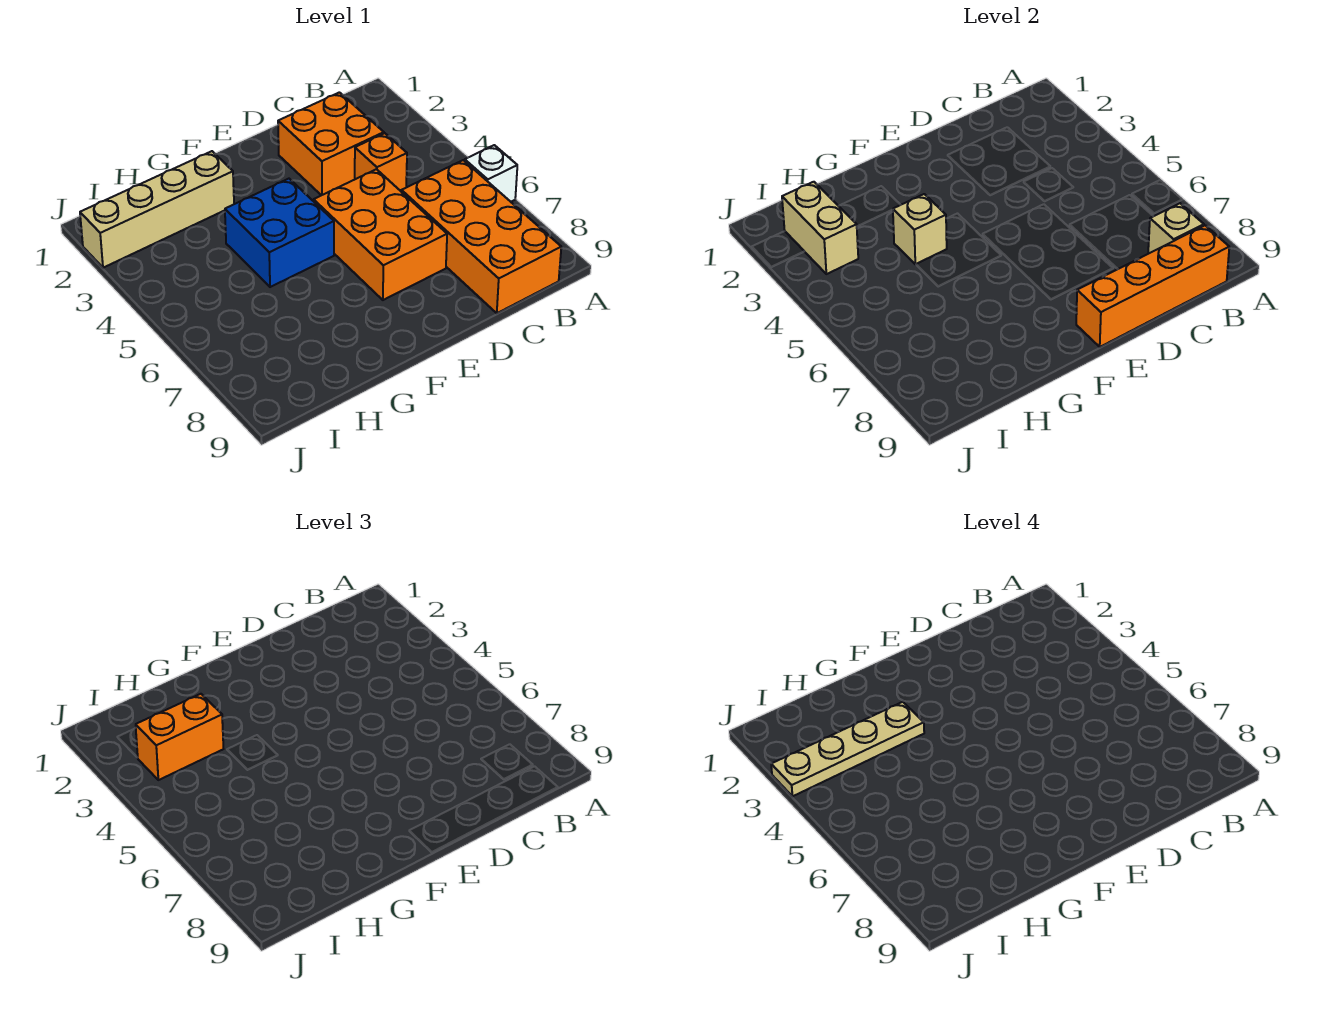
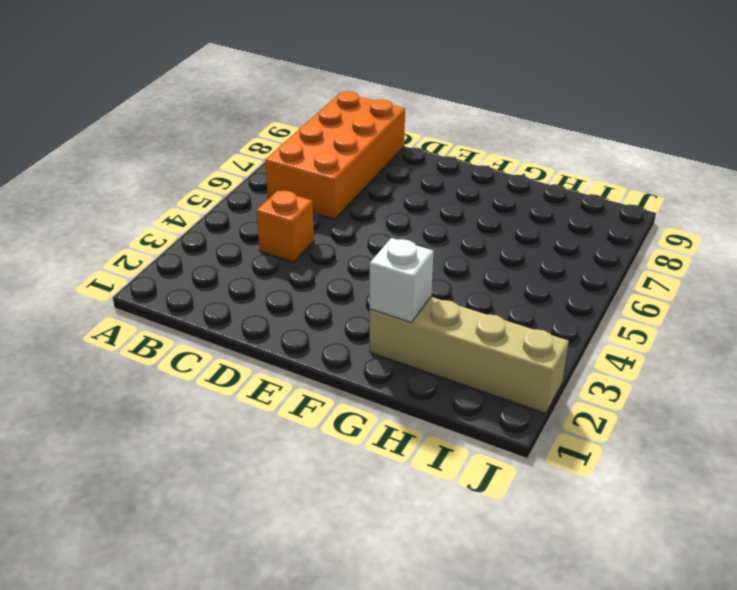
white 1x1 brick [370,238,433,323] -> white 1x1 brick moved to [465,145,517,202]
none -> orange 2x2 brick [278,92,384,195]
none -> orange 2x3 brick [314,169,447,300]
none -> blue 2x2 brick [225,179,334,287]

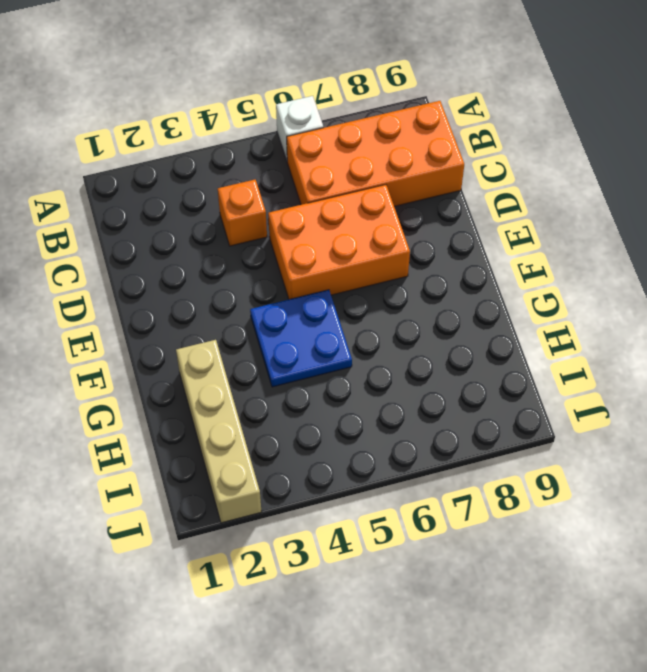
blue 2x2 plate [250,290,352,387] -> blue 2x2 brick [225,179,334,287]
none -> orange 2x2 brick [278,92,384,195]
none -> tan 1x1 brick [1148,203,1204,253]
none -> orange 1x4 brick [1076,225,1229,347]

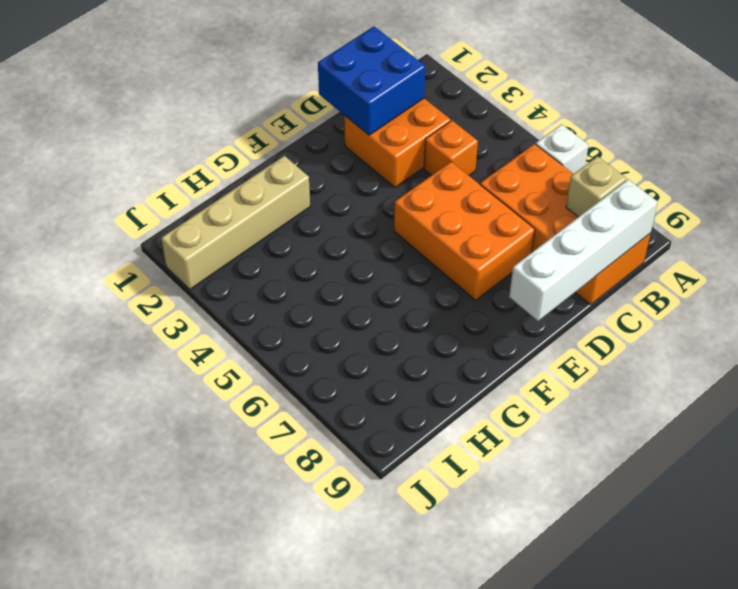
white 1x4 brick [509,180,658,321] -> orange 1x4 brick [1076,225,1229,347]
blue 2x2 brick [318,26,426,135] -> blue 2x2 brick moved to [225,179,334,287]
none -> tan 1x1 brick [893,194,947,264]
none -> tan 1x2 brick [782,182,858,274]
none -> orange 1x2 brick [136,694,223,780]

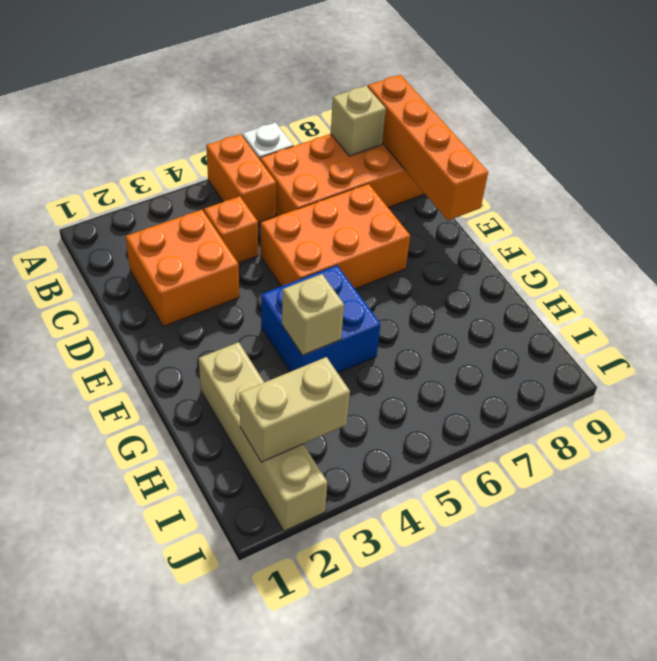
orange 1x2 brick [206,134,276,223] -> orange 1x2 brick moved to [136,694,223,780]
none -> tan 1x4 plate [771,702,924,796]

